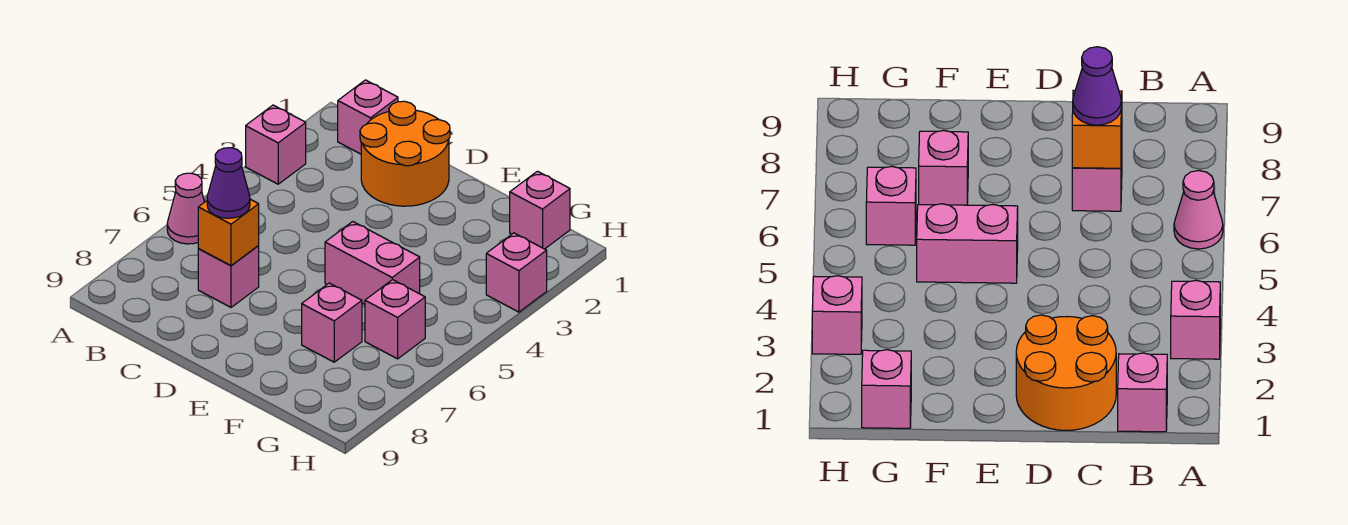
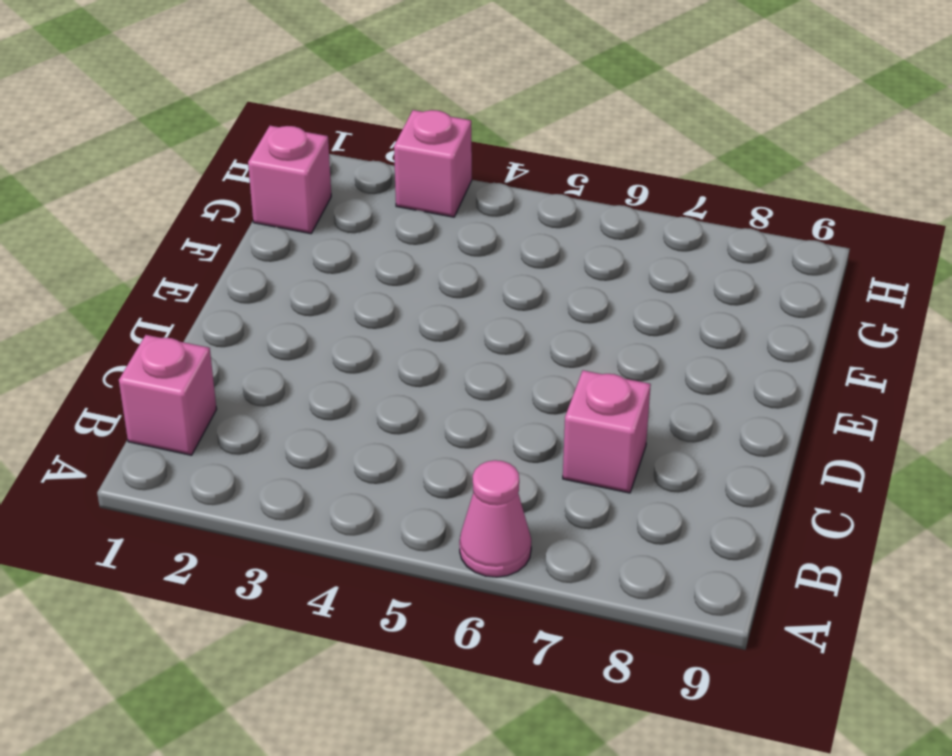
none -> pink 1x1 brick [246,105,306,184]
none -> orange 2x2 round brick [360,101,450,206]
none -> pink 1x2 brick [325,222,420,304]

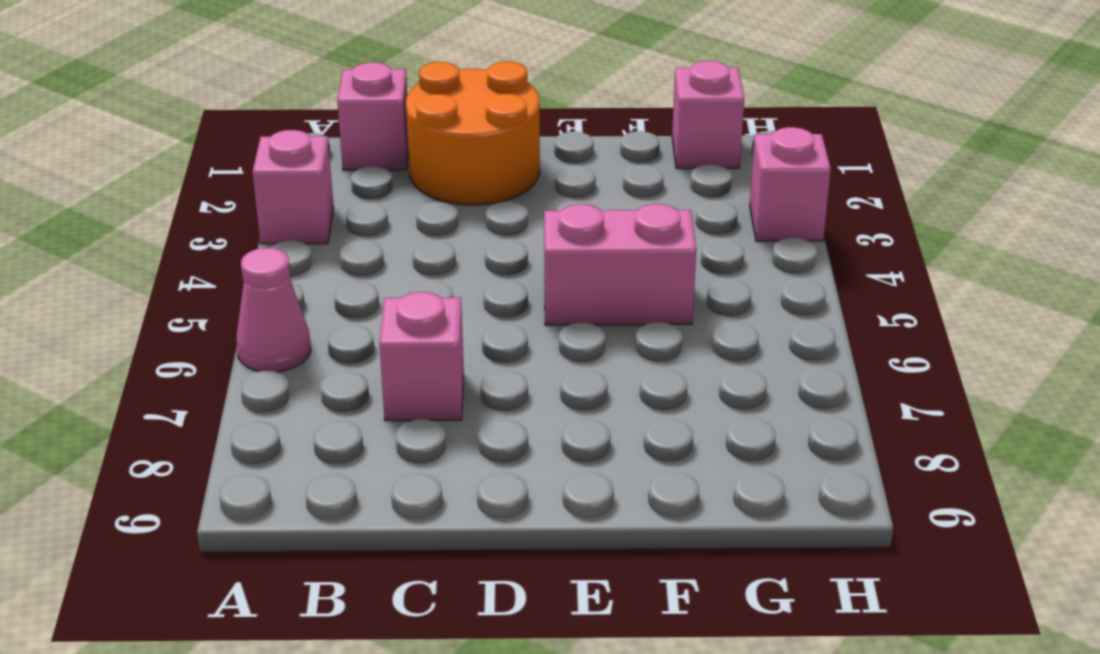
none -> pink 1x1 brick [302,283,362,362]
none -> pink 1x1 brick [365,280,425,359]
none -> orange 1x1 brick [198,199,259,266]

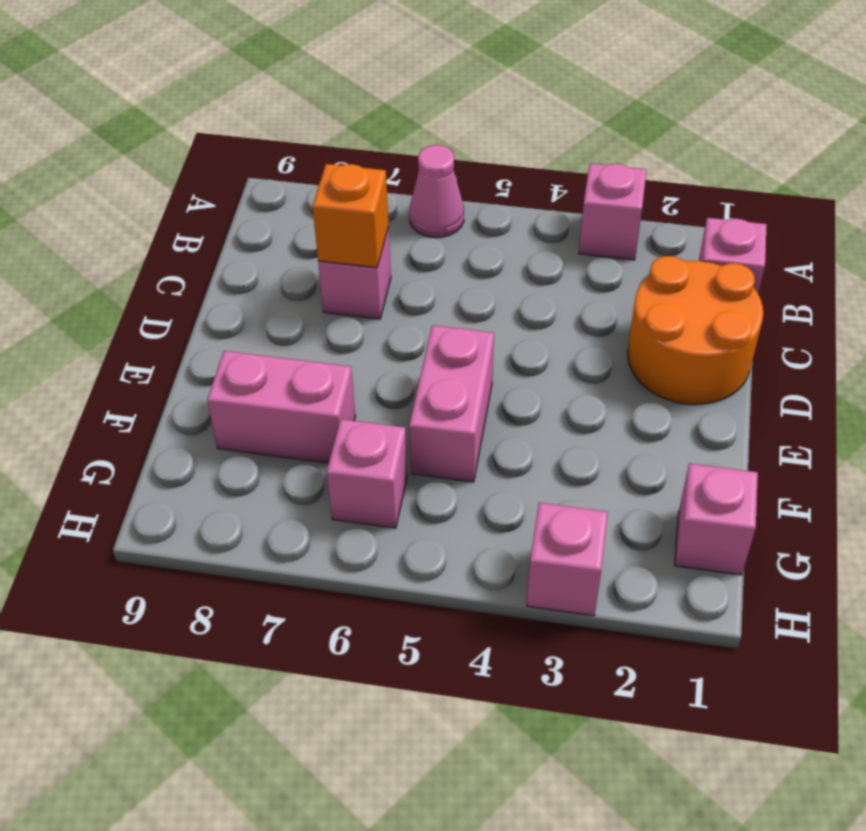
pink 1x2 brick [207,351,355,463] -> pink 1x1 brick [302,283,362,362]
none -> purple 1x1 cone [207,148,250,218]

